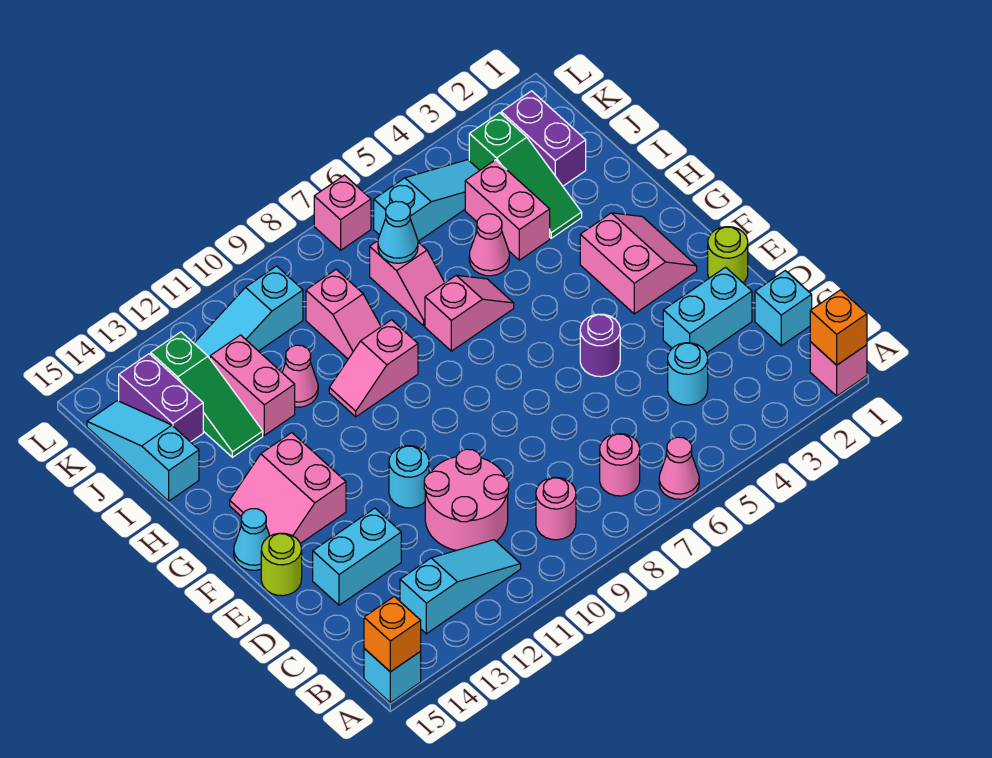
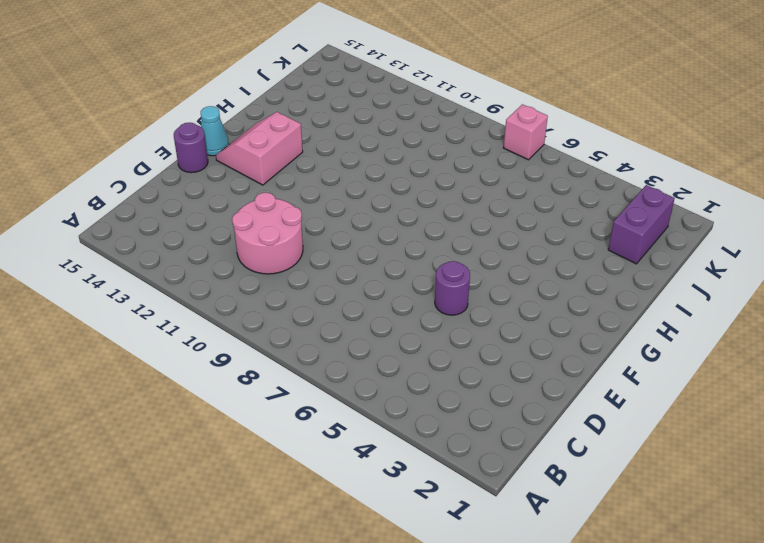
purple 1x1 round brick [174,123,208,173] -> lime 1x1 round brick [261,533,302,596]
none -> pink 1x1 brick [810,342,867,396]
none -> pink 1x1 cone [659,437,699,499]
none -> cyan 1x1 brick [364,648,421,703]
none -> pink 1x1 round brick [600,434,640,496]

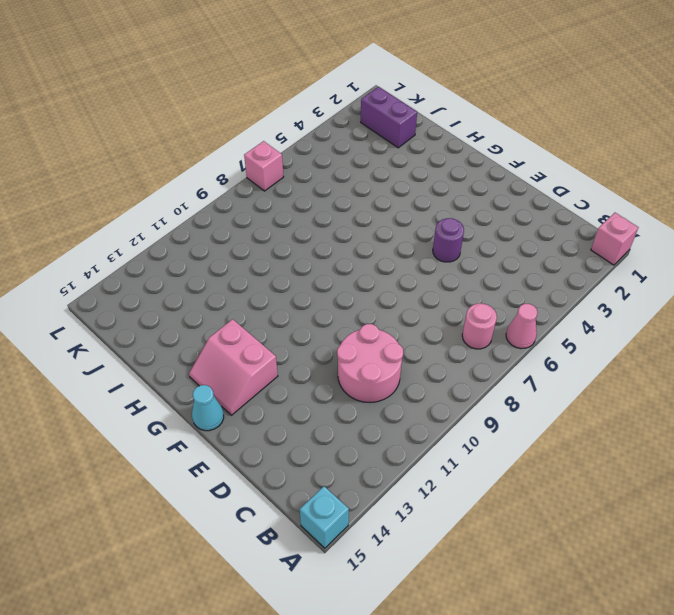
none -> pink 1x1 round brick [536,477,576,540]
none -> cyan 1x3 slope [400,540,521,634]
none -> cyan 1x1 brick [755,271,812,346]
none -> cyan 1x1 round brick [668,343,708,405]

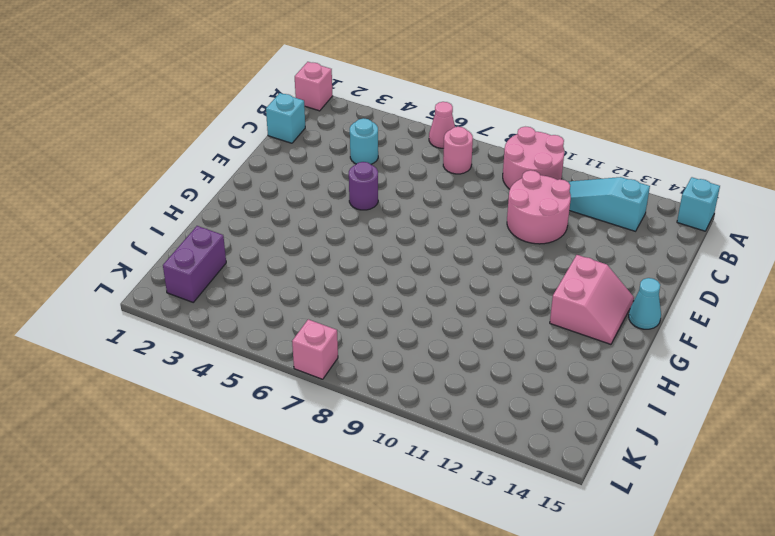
pink 2x2 round brick [503,127,564,189] -> pink 1x1 round brick [536,477,576,540]
none -> cyan 1x2 brick [663,267,752,353]
none -> cyan 1x2 brick [313,508,401,605]
none -> lime 1x1 round brick [708,227,748,283]
none -> cyan 1x1 round brick [389,446,429,508]

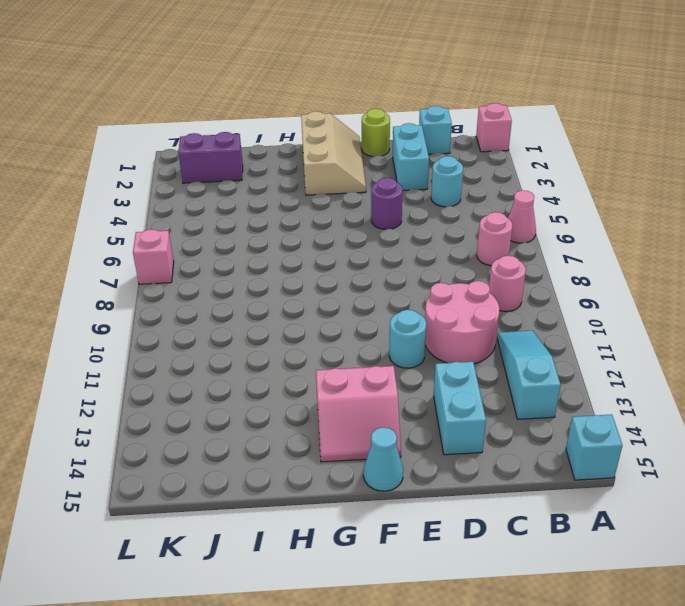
tan 2x3 slope [301,111,366,195] -> pink 2x2 slope [580,213,697,314]
none -> lime 1x1 round brick [261,533,302,596]
none -> pink 1x2 slope [425,275,514,351]
none -> pink 1x2 slope [329,320,418,417]
none -> green 1x3 slope [469,113,582,238]

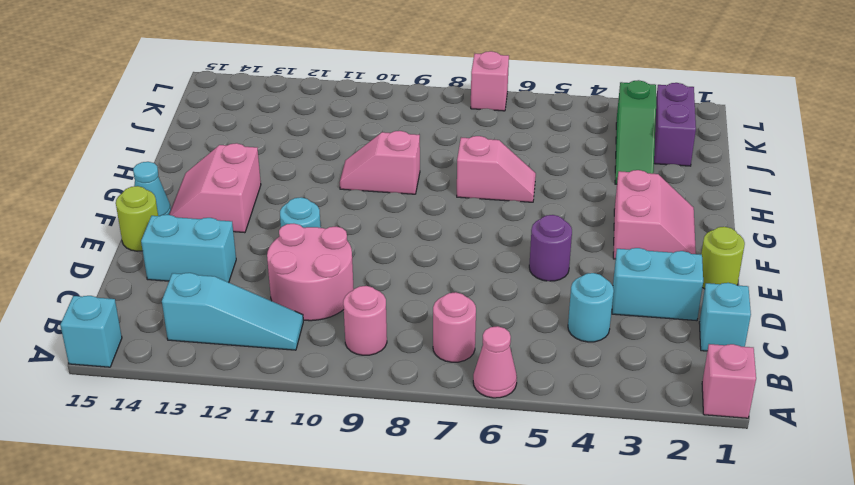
none -> pink 1x2 brick [465,160,550,260]
none -> pink 1x1 cone [469,214,509,276]
none -> pink 1x2 slope [370,241,445,326]
none -> pink 1x2 slope [306,269,381,359]

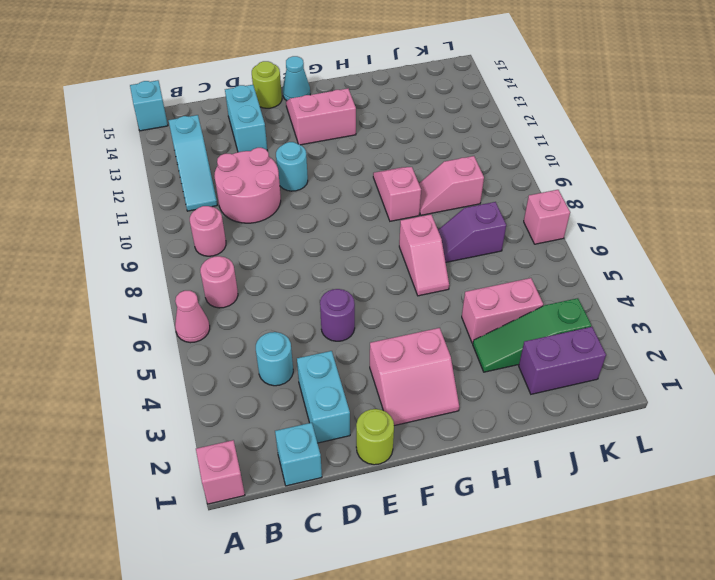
purple 1x2 slope [438,202,506,262] -> pink 1x2 slope [370,241,445,326]
none -> pink 1x1 cone [469,214,509,276]
none -> pink 1x1 cone [282,345,318,407]
none -> pink 1x2 brick [210,335,295,435]
none -> green 1x3 slope [151,332,263,457]

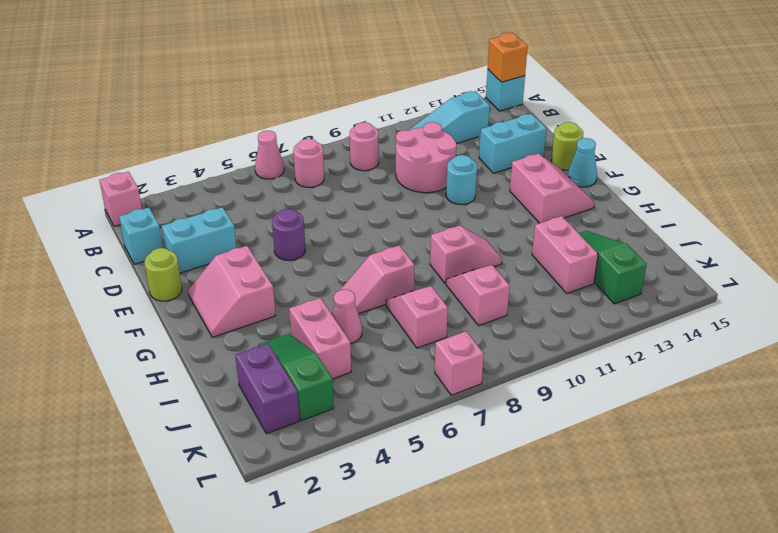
none -> cyan 1x1 round brick [668,343,708,405]
none -> pink 1x1 cone [282,345,318,407]
none -> cyan 1x3 slope [87,401,199,501]
none -> purple 1x2 brick [119,354,203,442]

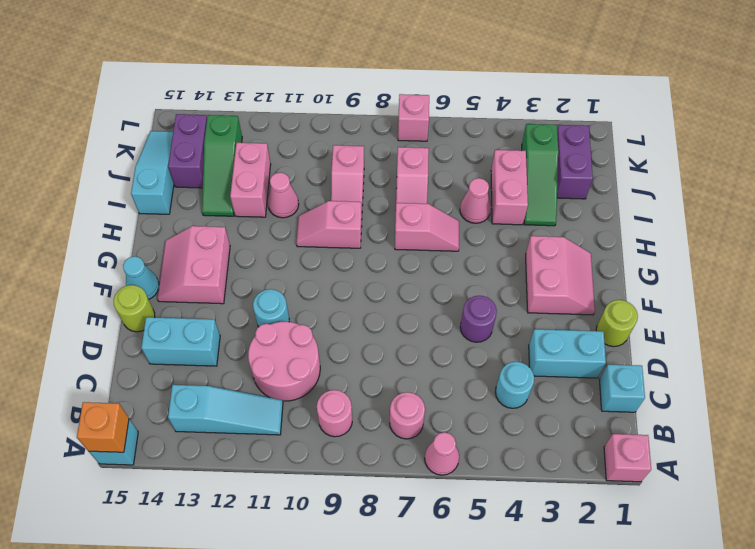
none -> cyan 1x3 slope [374,160,480,241]
none -> cyan 1x3 slope [194,266,303,358]
none -> orange 1x1 brick [810,290,867,365]
none -> cyan 1x1 cone [378,201,418,263]

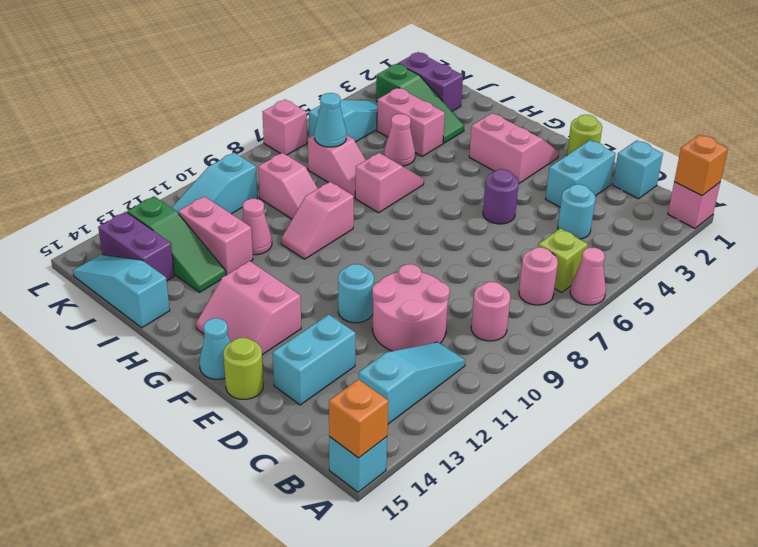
lime 1x1 brick [538,228,588,292] -> none

